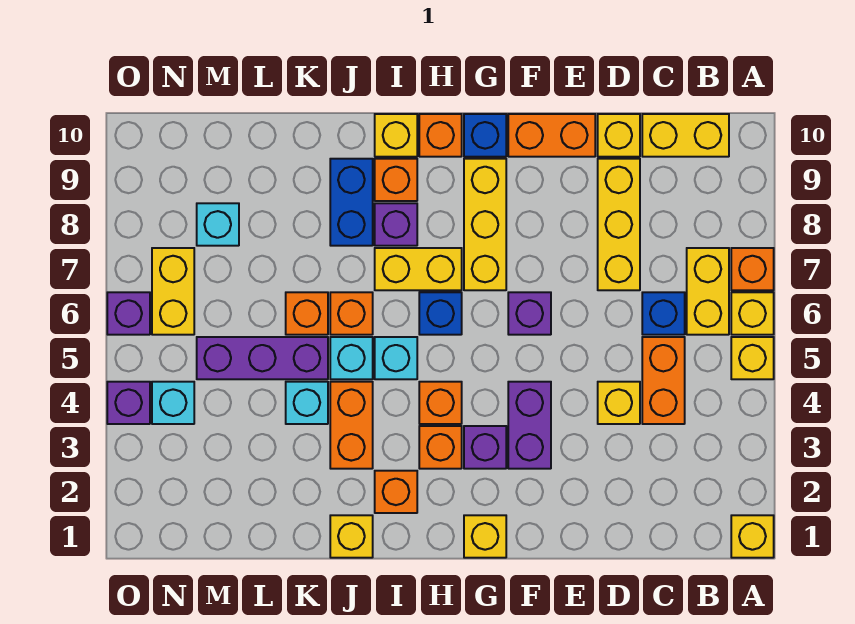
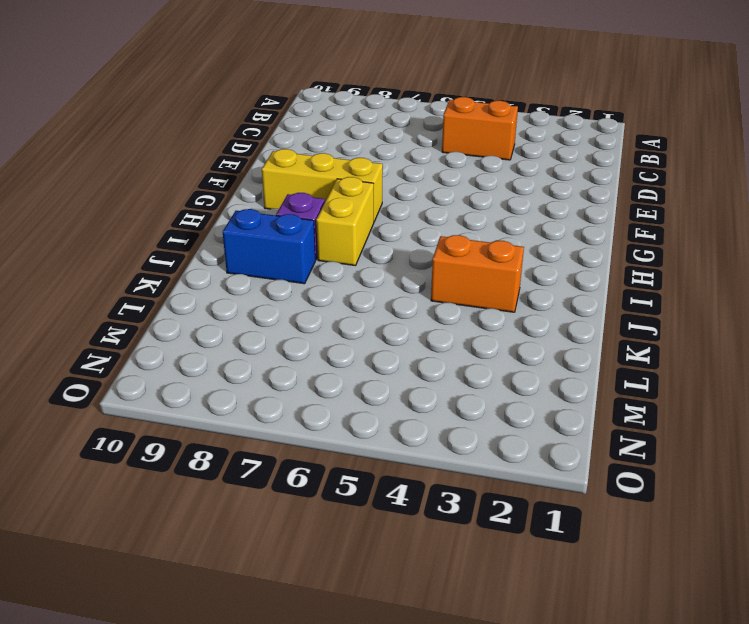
none -> yellow 1x1 brick [731,515,774,558]
none -> yellow 1x1 brick [731,337,774,379]
none -> yellow 1x1 brick [731,292,774,335]
none -> orange 1x1 brick [731,248,774,290]

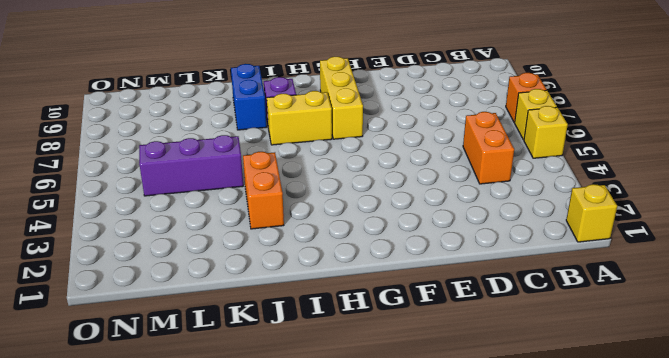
none -> yellow 1x2 brick [687,248,729,335]
none -> yellow 1x2 brick [642,114,729,157]
none -> blue 1x1 brick [642,292,685,335]
none -> yellow 1x1 brick [598,382,640,424]

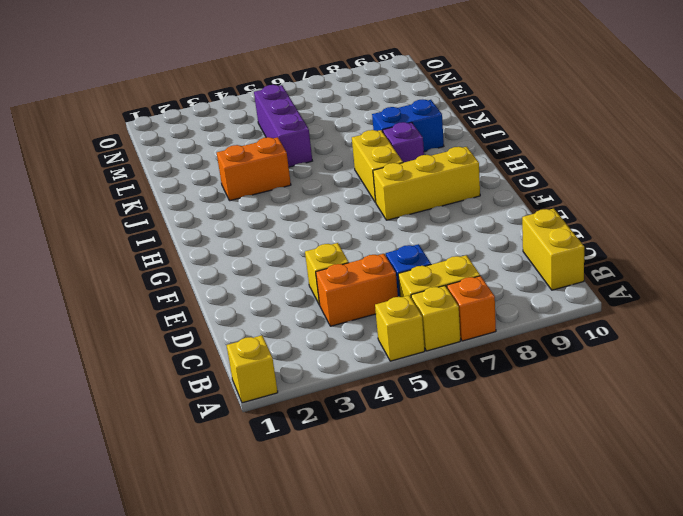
none -> yellow 1x3 brick [598,159,640,290]
none -> yellow 1x1 brick [598,114,640,157]
none -> orange 1x2 brick [508,114,595,157]
none -> purple 1x2 brick [508,382,551,469]

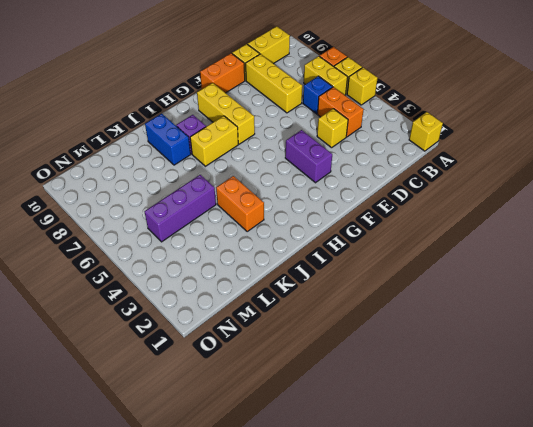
none -> purple 1x1 brick [508,292,551,335]
none -> yellow 1x1 brick [464,515,506,558]
none -> purple 1x1 brick [464,426,506,469]
none -> blue 1x1 brick [464,114,506,157]

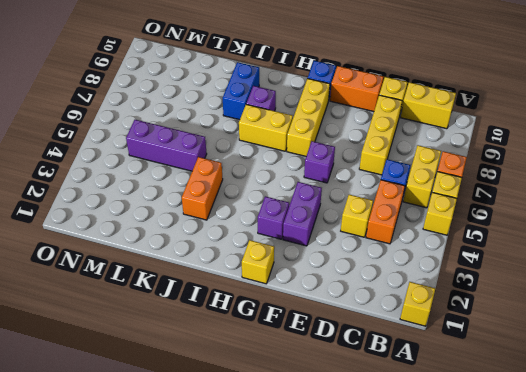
none -> orange 1x1 brick [419,426,462,469]
none -> orange 1x1 brick [419,382,462,424]
none -> blue 1x1 brick [419,292,462,335]
none -> orange 1x1 brick [419,114,462,157]

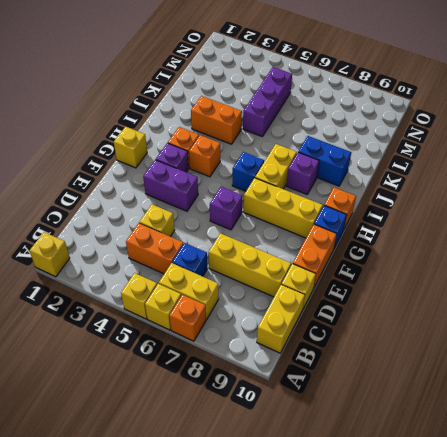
none -> orange 1x1 brick [375,471,417,513]
none -> cyan 1x1 brick [375,337,417,379]
none -> orange 1x1 brick [375,159,417,201]
none -> yellow 1x1 brick [375,114,417,157]

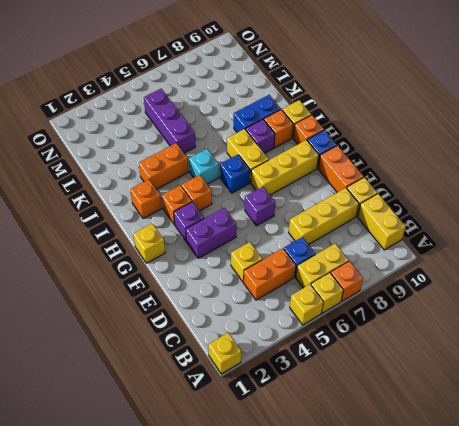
none -> yellow 1x1 brick [330,515,373,558]
none -> cyan 1x1 brick [330,337,373,379]
none -> orange 1x1 brick [330,292,373,335]
none -> cyan 1x1 brick [286,382,328,424]

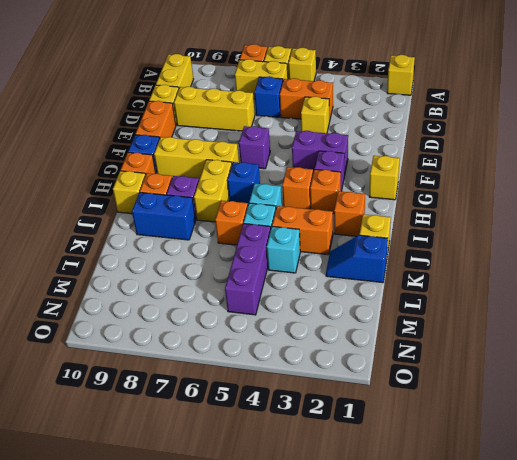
blue 1x2 slope [326,235,388,283] -> none
none -> orange 1x1 brick [286,292,328,335]
none -> cyan 1x1 brick [197,203,239,246]
none -> cyan 1x1 brick [152,382,194,424]
none -> yellow 1x2 brick [152,248,194,335]

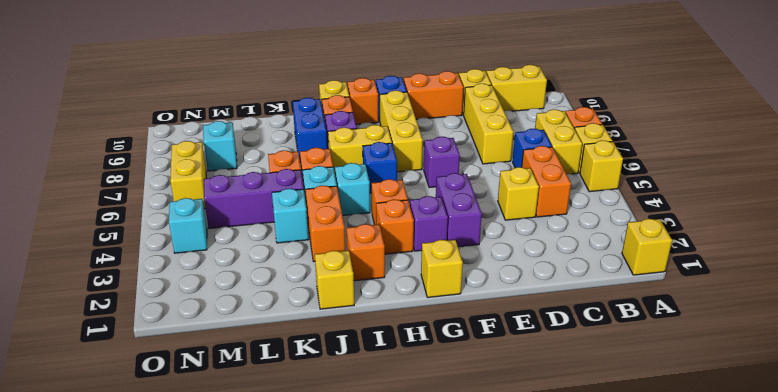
none -> purple 1x1 brick [107,382,150,424]
none -> purple 1x1 brick [107,292,150,335]

